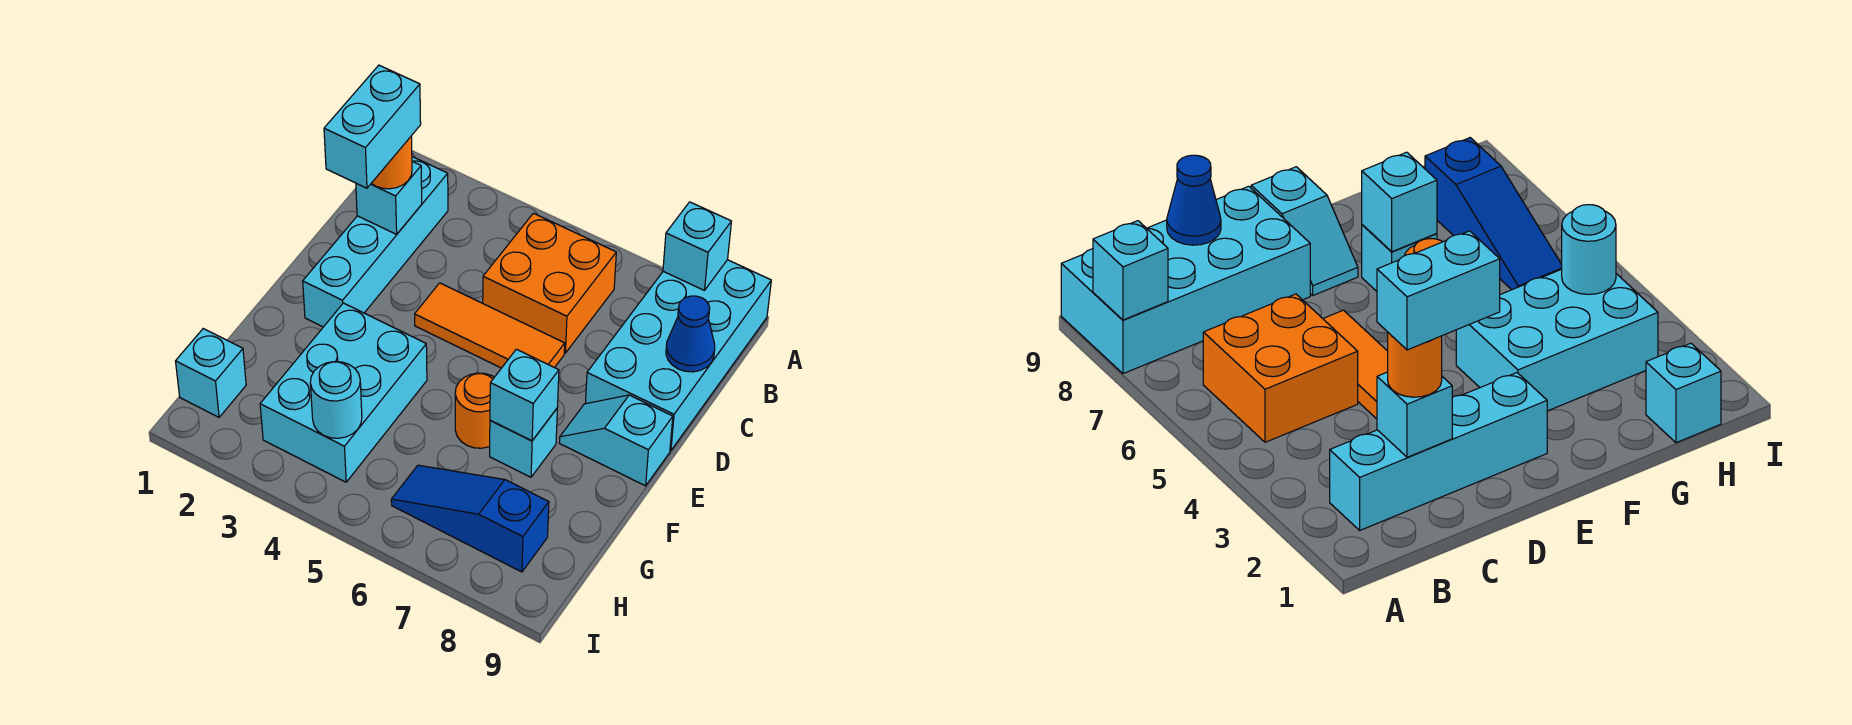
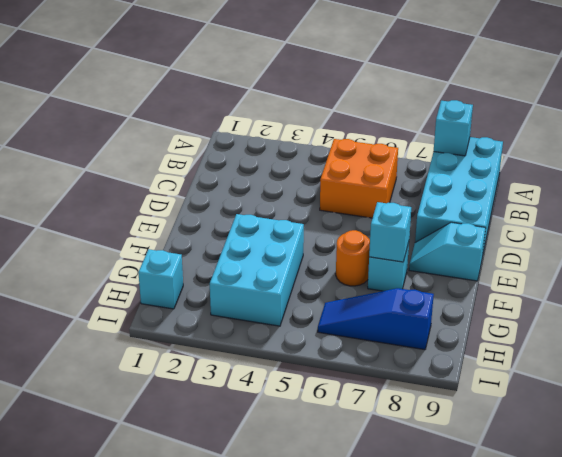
none -> cyan 1x4 brick [303,157,448,327]
none -> orange 1x3 tile [415,283,565,368]
none -> cyan 1x1 brick [356,161,422,234]

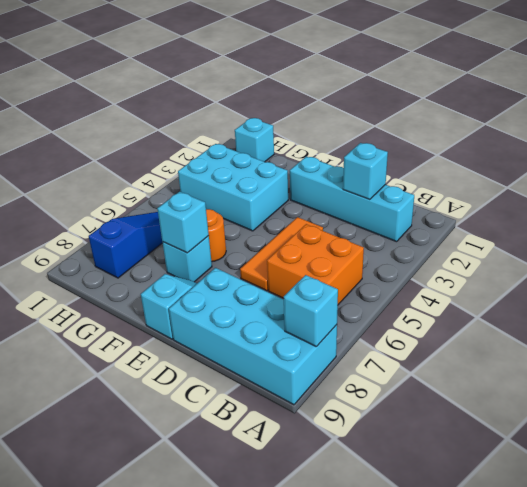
none -> blue 1x1 cone [666,296,715,372]
none -> cyan 1x1 round brick [310,362,362,438]
none -> orange 1x1 round brick [371,137,412,189]

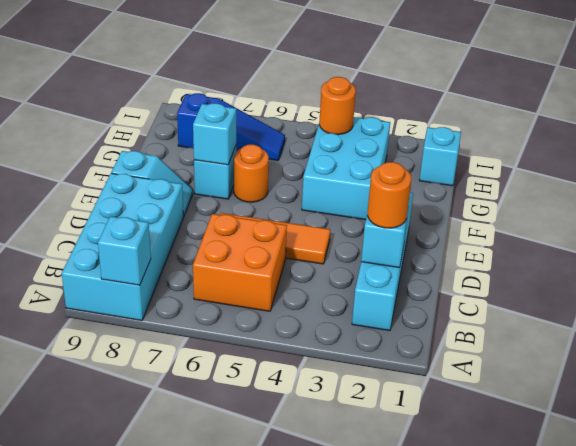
orange 1x1 round brick [319,77,356,135] -> cyan 1x1 round brick [310,362,362,438]
none -> blue 1x1 cone [666,296,715,372]
none -> cyan 1x2 brick [324,65,421,188]

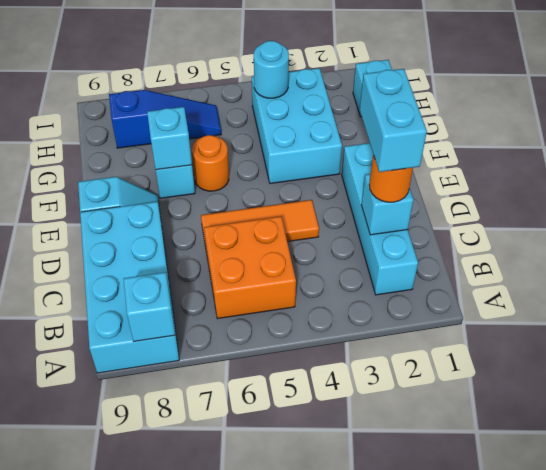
none -> blue 1x1 cone [666,296,715,372]

